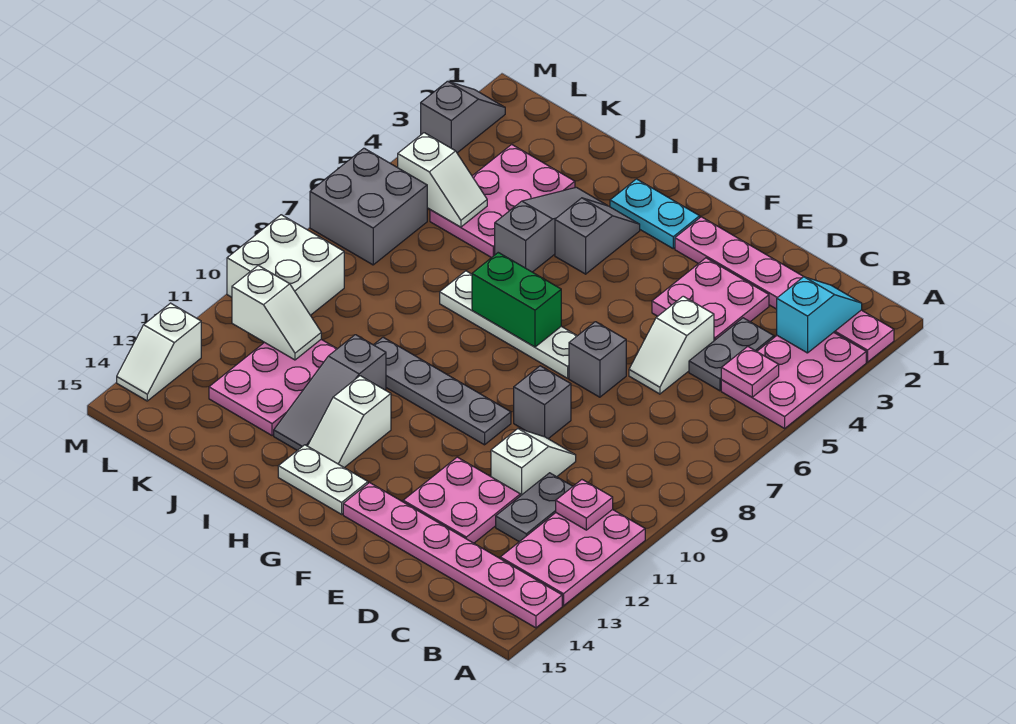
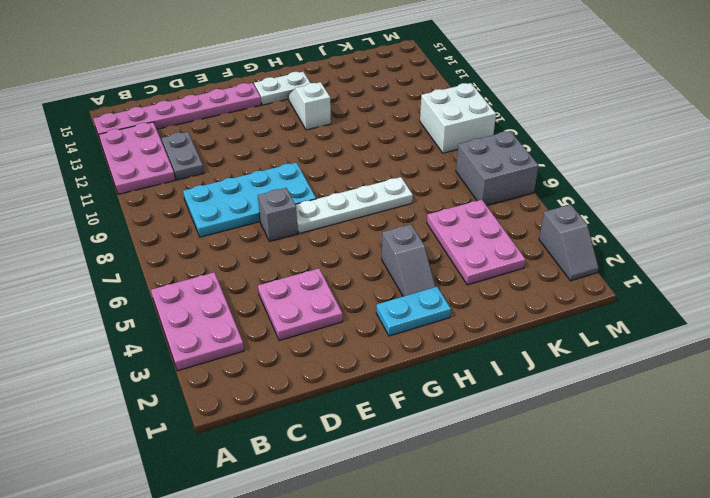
cyan 2x4 plate [183,163,316,237] -> grey 1x1 brick [514,366,571,439]
none -> pink 1x6 plate [675,217,894,362]
none -> grey 1x2 plate [689,318,774,391]
none -> white 1x2 slope [629,296,714,394]
none -> white 1x2 slope [491,429,576,496]

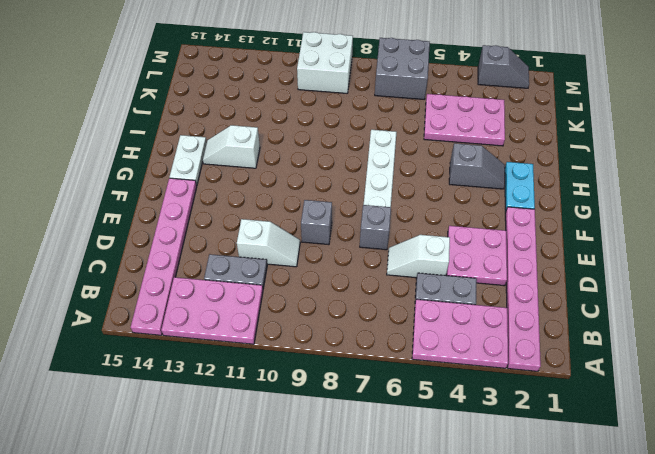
none -> pink 2x2 plate [403,457,520,543]
none -> grey 1x4 plate [374,337,511,445]
none -> grey 1x3 slope [495,187,607,272]
none -> grey 1x3 slope [274,335,386,450]

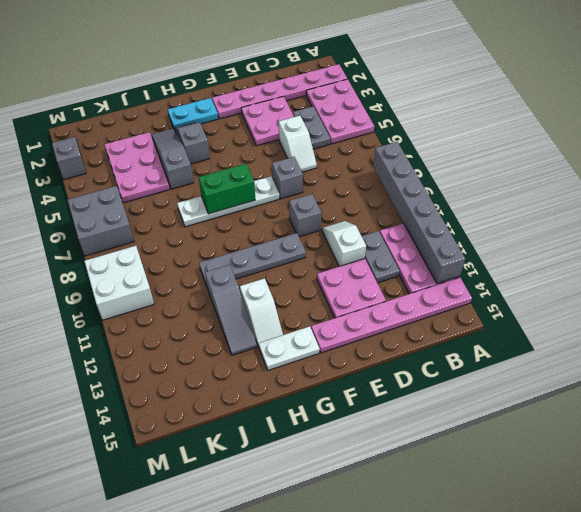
grey 1x6 brick [373,142,465,283] -> none
none -> pink 2x3 plate [209,339,337,436]
none -> white 1x2 slope [117,303,201,401]
none -> cyan 1x2 slope [777,277,862,353]
none -> pink 1x1 plate [721,347,779,397]

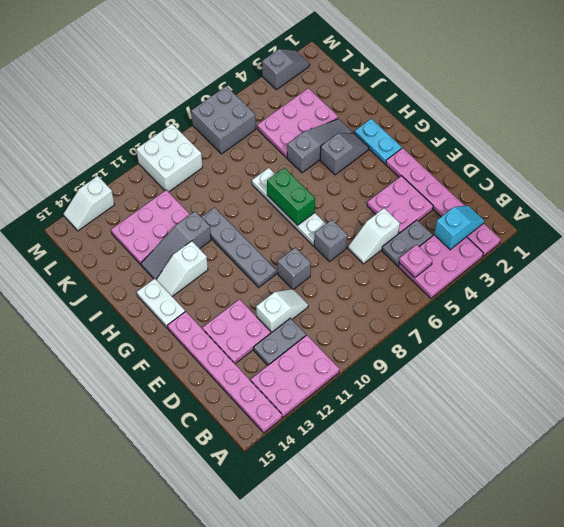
none -> pink 1x1 plate [556,480,613,530]
none -> white 1x2 slope [398,133,487,227]
none -> white 1x2 slope [232,266,321,360]

